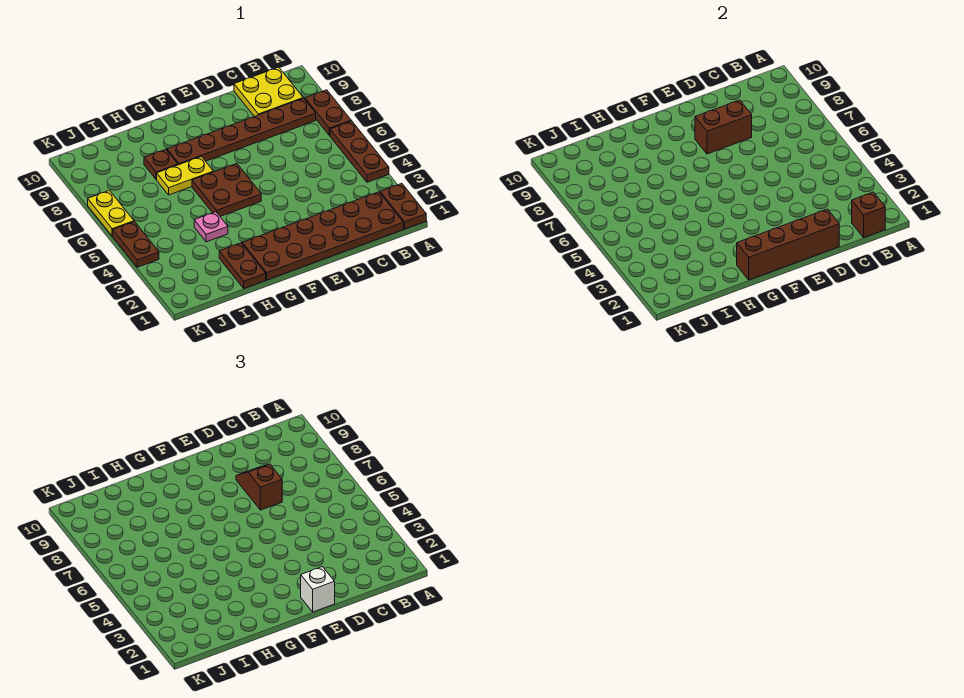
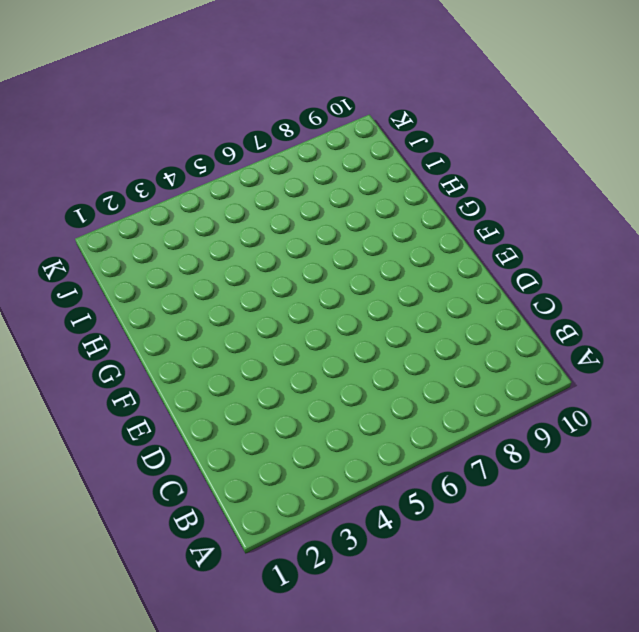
none -> brown 1x2 plate [380,183,426,229]
none -> brown 1x3 plate [330,121,389,182]
none -> brown 1x2 plate [305,90,351,136]

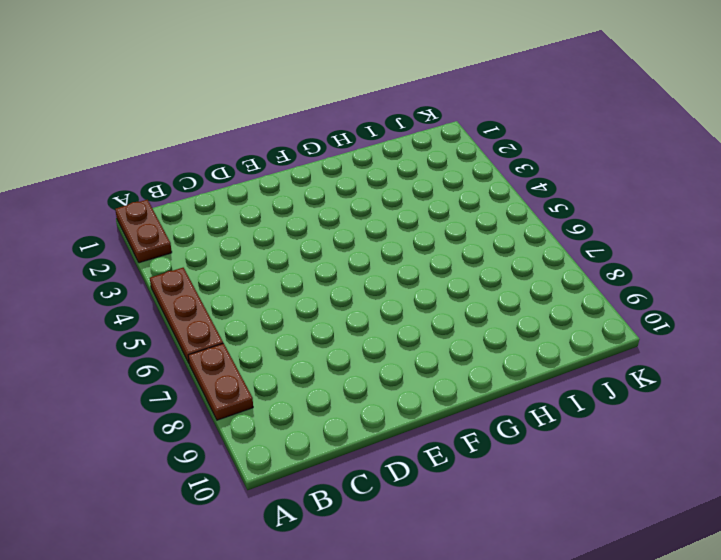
none -> brown 2x6 plate [242,192,403,280]
none -> brown 1x6 plate [167,98,316,165]
none -> yellow 2x2 plate [234,67,303,117]

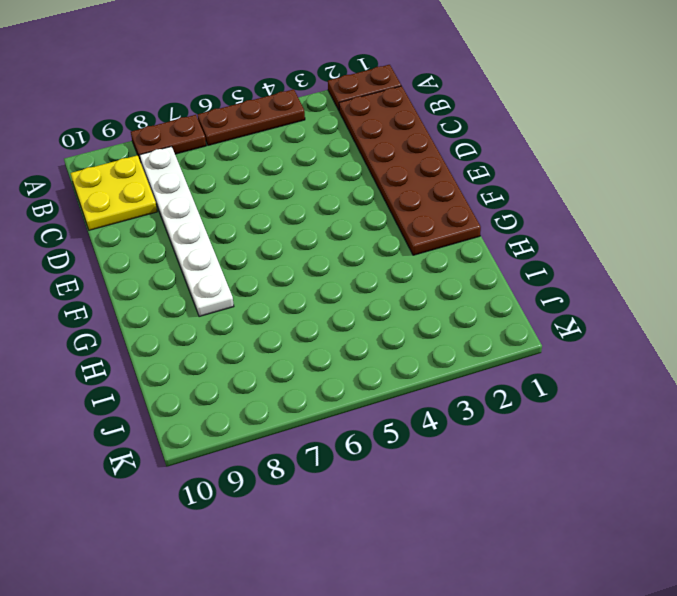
white 1x6 plate [139,146,234,317] -> brown 1x6 plate [167,98,316,165]
none -> brown 2x2 plate [192,164,261,216]
none -> yellow 1x2 plate [157,156,213,195]
none -> brown 1x2 plate [219,243,266,288]

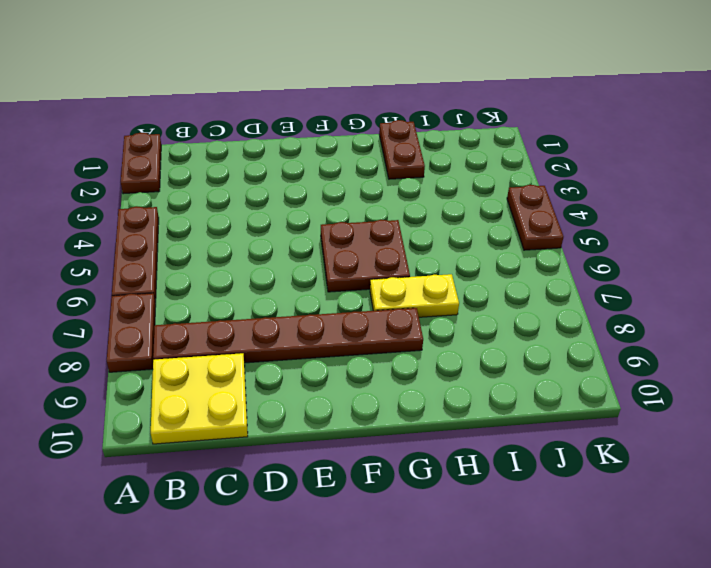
none -> brown 2x6 plate [242,192,403,280]
none -> pink 1x1 plate [194,212,228,242]
none -> brown 1x1 plate [144,149,178,179]

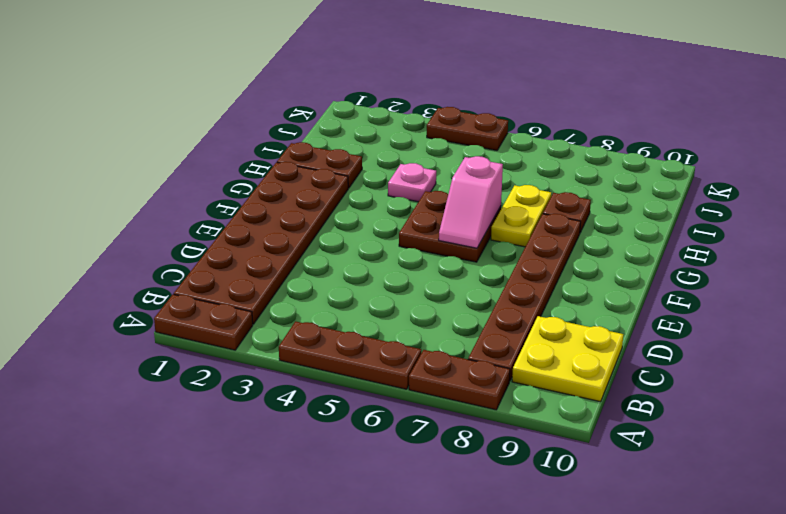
pink 1x2 slope [439,156,503,248] -> none
none -> yellow 1x2 plate [88,190,134,236]
none -> brown 1x1 brick [852,192,885,237]
none -> brown 1x4 brick [737,209,839,280]

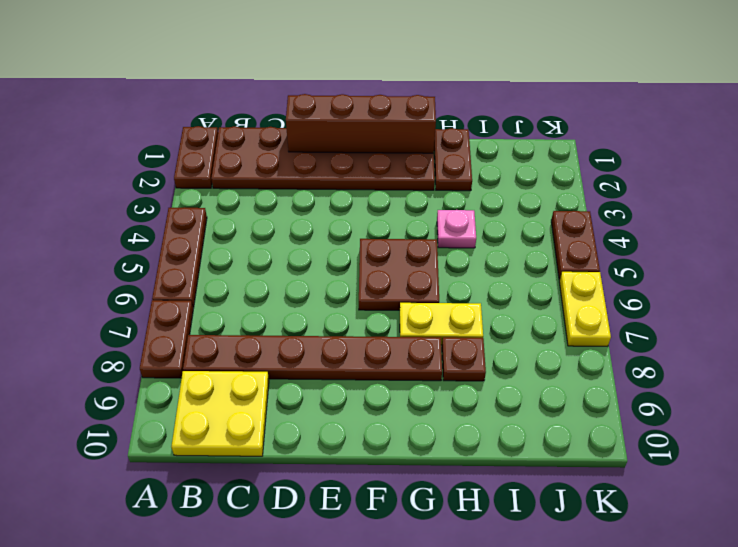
none -> brown 1x1 brick [852,192,885,237]
none -> brown 1x2 brick [695,100,752,154]
none -> brown 1x2 slope [236,464,282,510]

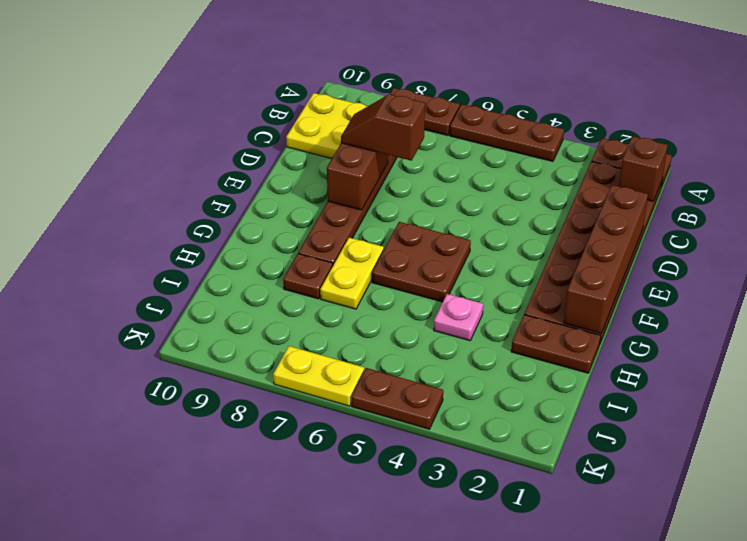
none -> white 1x1 brick [301,567,335,612]

